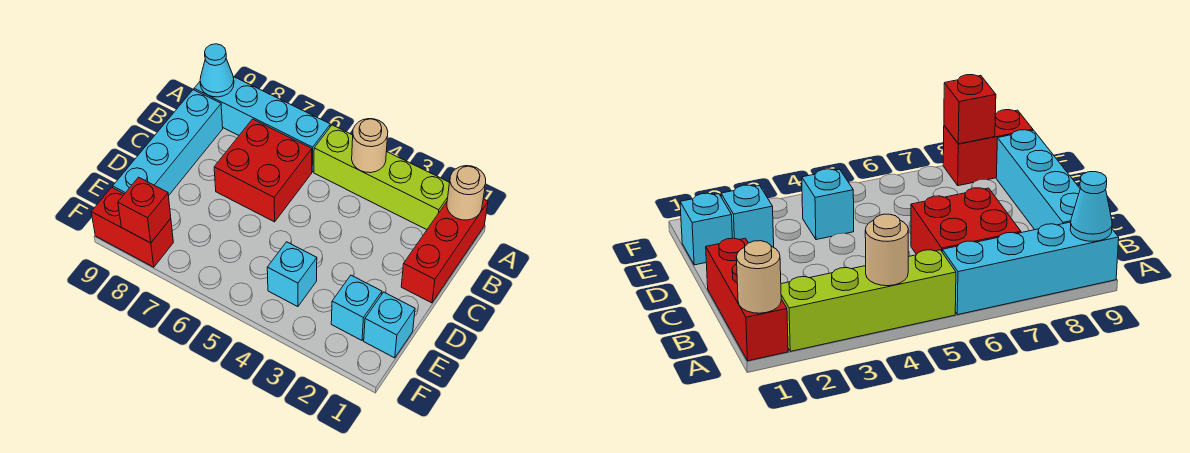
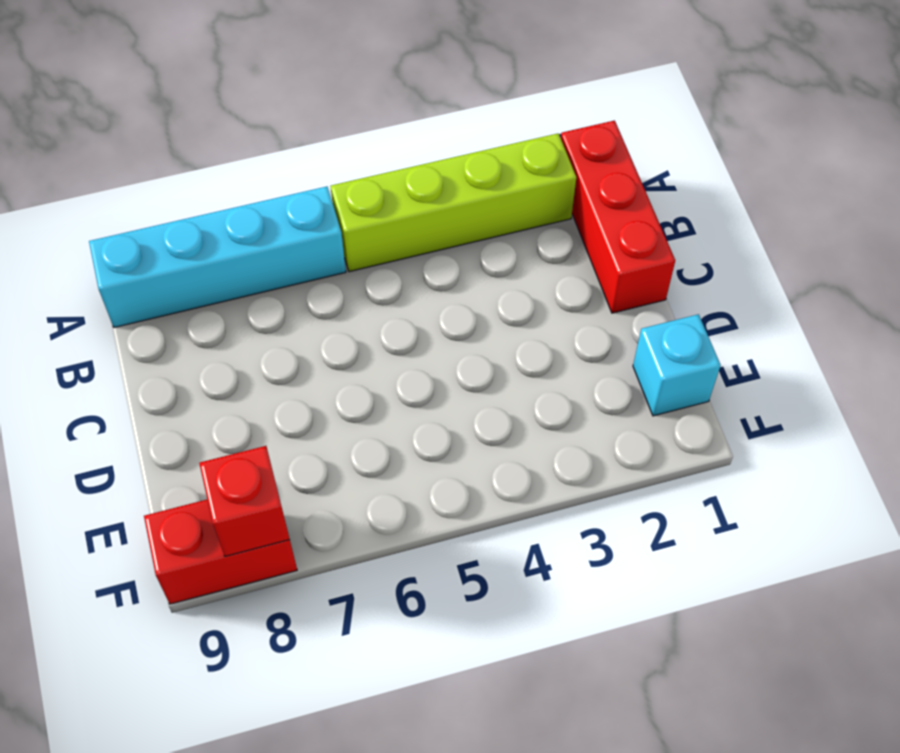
none -> red 2x2 brick [214,119,312,222]
none -> cyan 1x4 brick [113,90,223,196]
none -> cyan 1x1 brick [331,275,382,340]

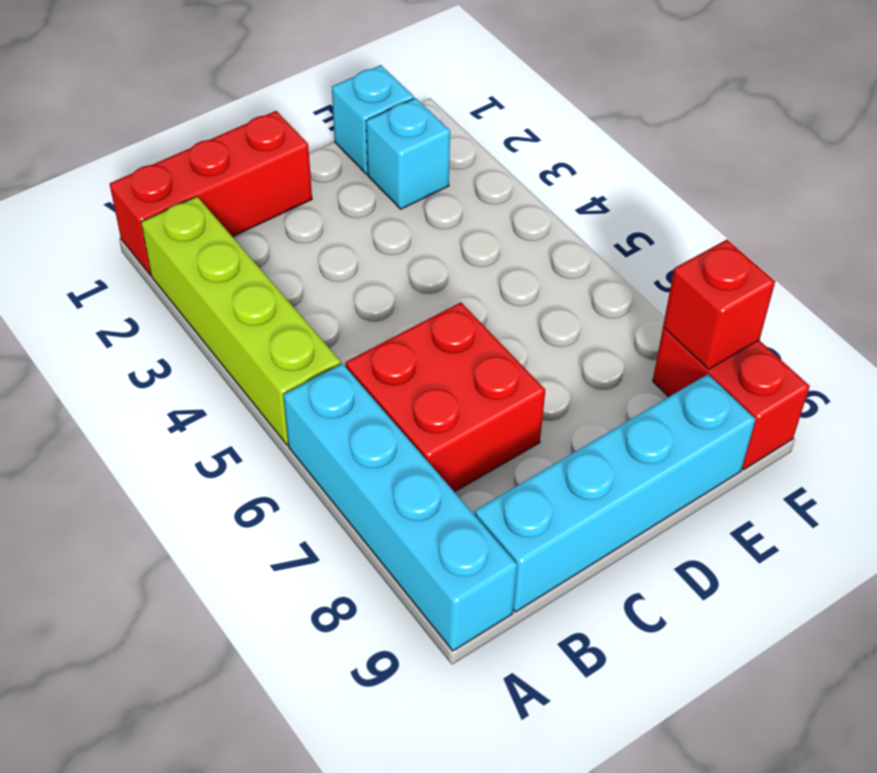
none -> cyan 1x1 brick [267,242,317,307]
none -> tan 1x1 round brick [447,166,486,220]
none -> tan 1x1 round brick [352,119,388,173]

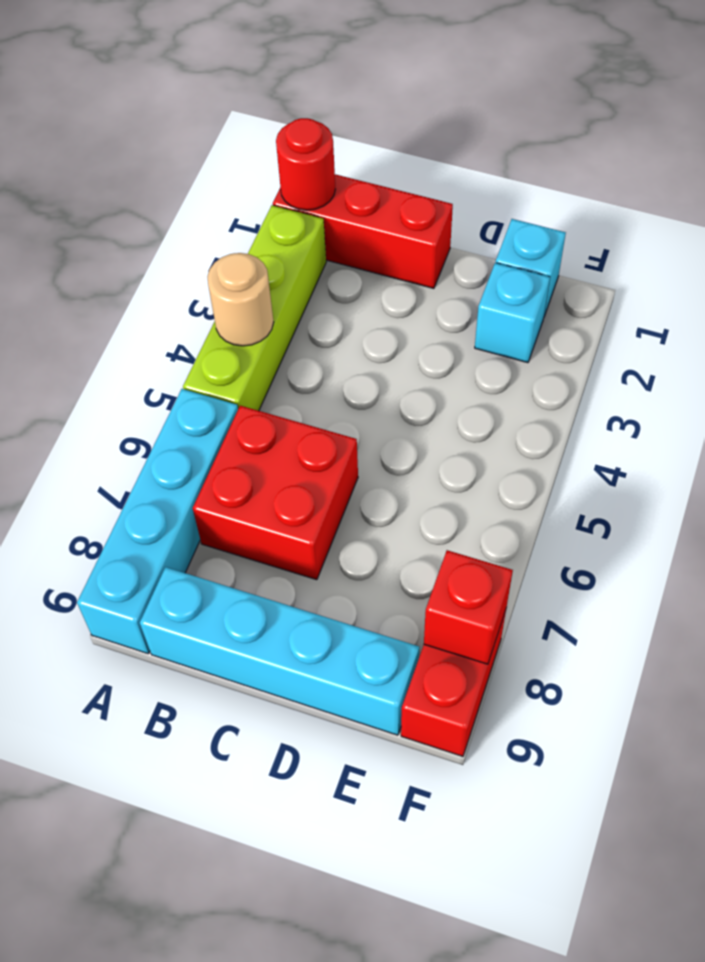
red 1x1 round brick [276,118,335,210] -> tan 1x1 round brick [447,166,486,220]
none -> cyan 1x1 brick [267,242,317,307]
none -> cyan 1x1 cone [200,44,234,97]

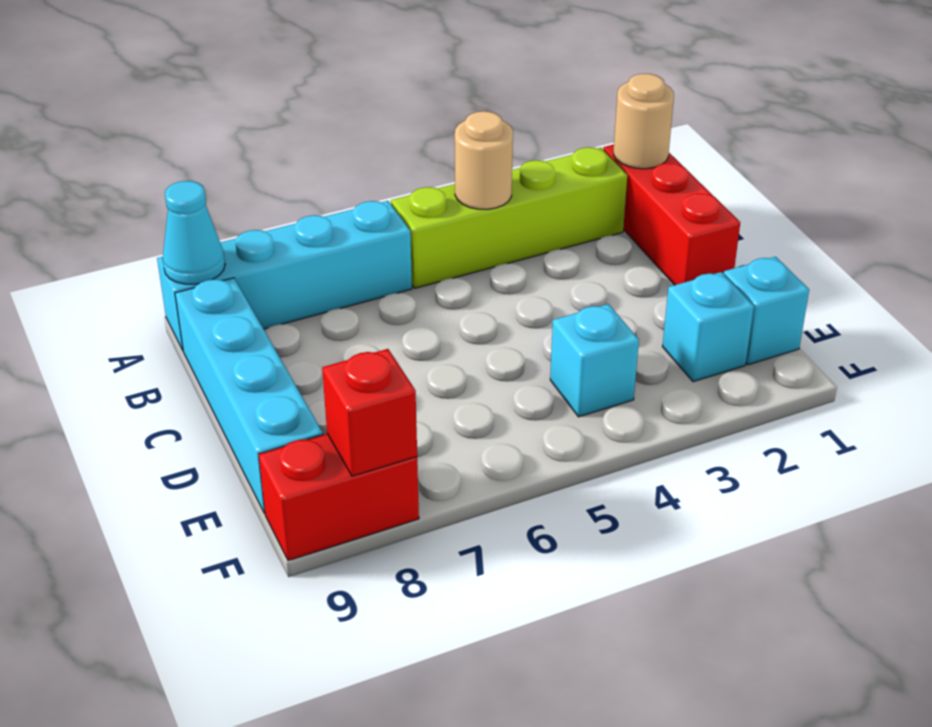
none -> red 2x2 brick [214,119,312,222]

